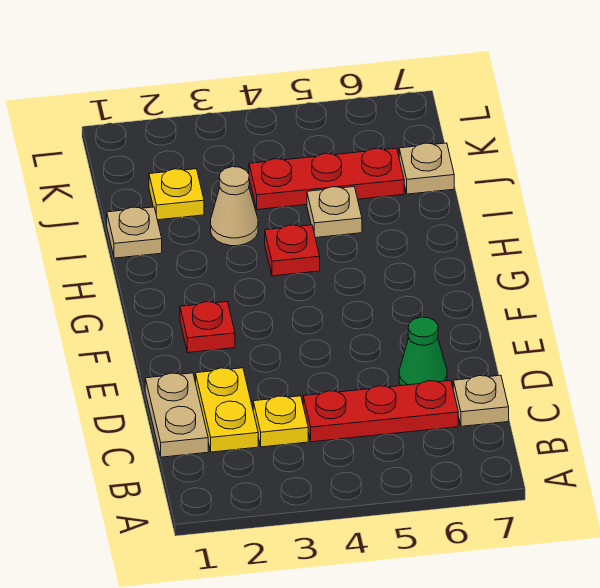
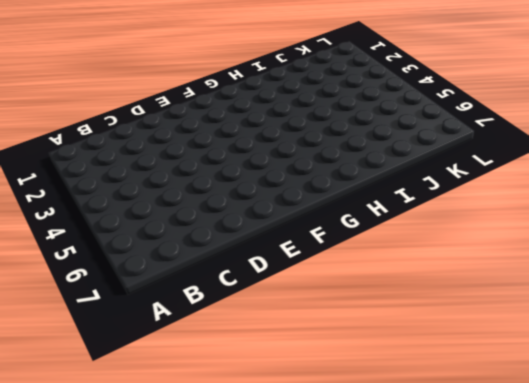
none -> tan 1x2 plate [145,373,208,457]
none -> yellow 1x2 plate [196,368,258,452]
none -> yellow 1x1 plate [253,396,308,447]

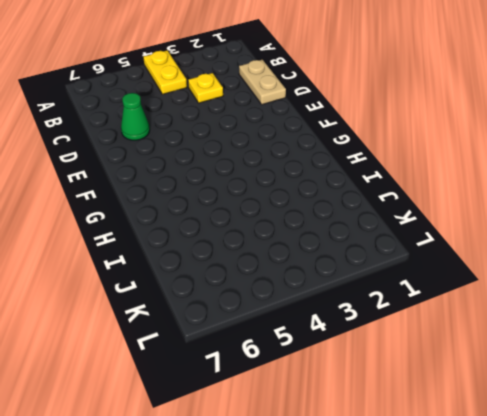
yellow 1x2 plate [143,51,187,94] -> yellow 1x2 plate moved to [196,368,258,452]
none -> red 1x3 plate [303,381,458,442]
none -> tan 1x1 plate [453,375,509,426]
none -> red 1x1 plate [180,302,235,353]

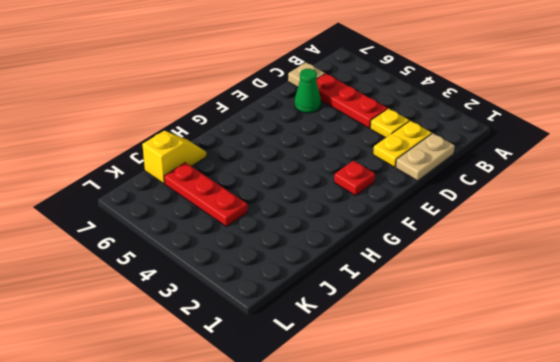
yellow 1x2 slope [142,131,206,184] -> tan 1x1 plate [399,143,454,194]
none -> red 1x1 plate [265,225,320,276]
none -> tan 1x1 plate [107,207,162,258]
none -> tan 1x1 cone [211,167,258,246]

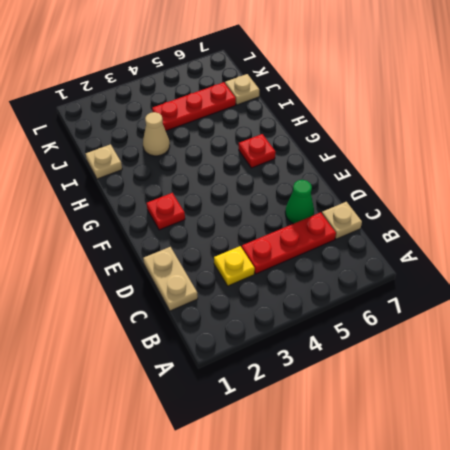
red 1x1 plate [239,134,275,168] -> red 1x1 plate moved to [265,225,320,276]
none -> yellow 1x2 plate [196,368,258,452]
none -> tan 1x1 plate [307,187,362,238]
none -> yellow 1x1 plate [149,169,204,220]

